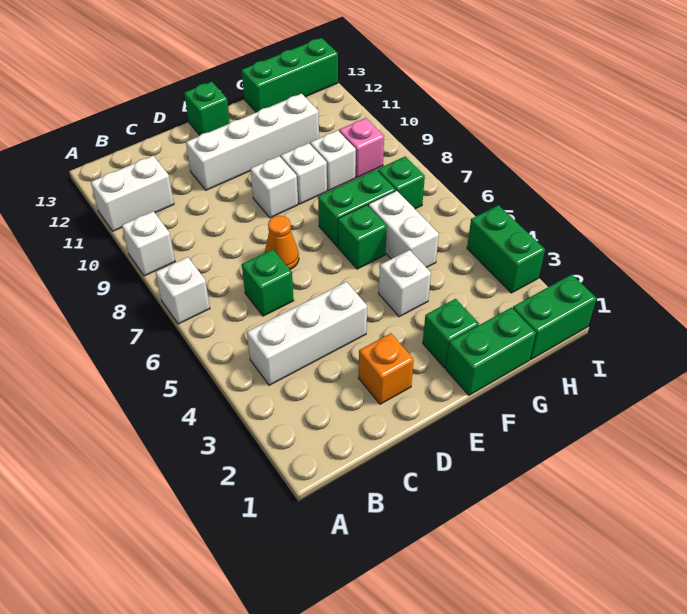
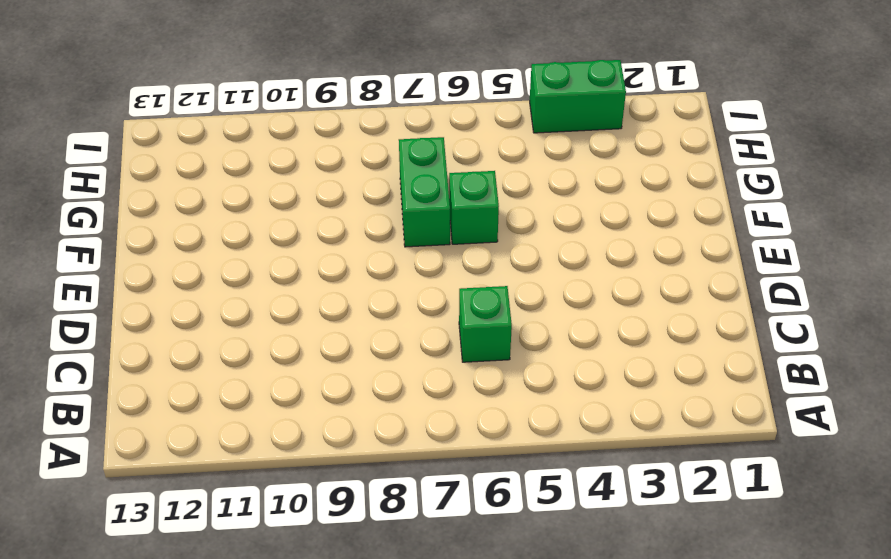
none -> white 1x1 brick [156,257,210,324]
none -> white 1x1 brick [122,211,175,276]
none -> white 1x2 brick [91,156,174,231]

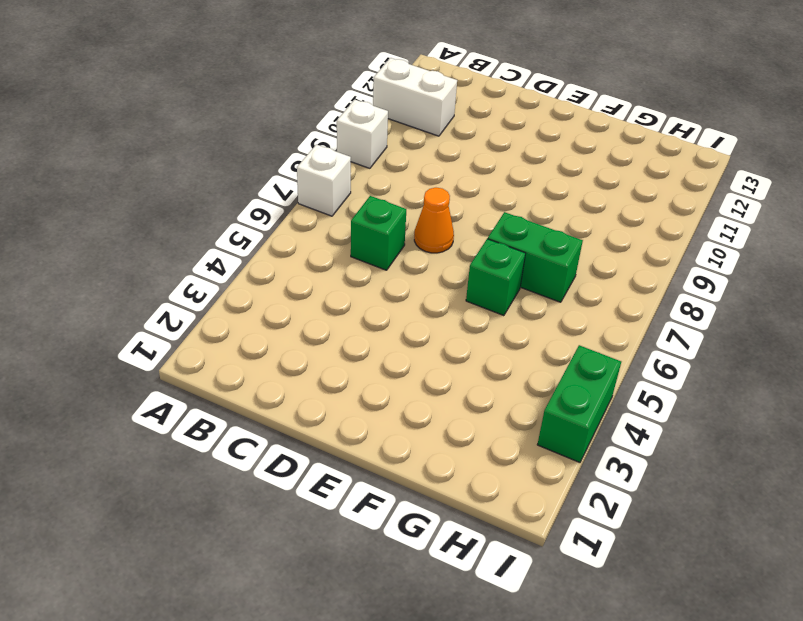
none -> white 1x3 brick [247,282,367,385]
none -> orange 1x1 brick [359,333,414,404]
none -> white 1x4 brick [186,94,319,190]

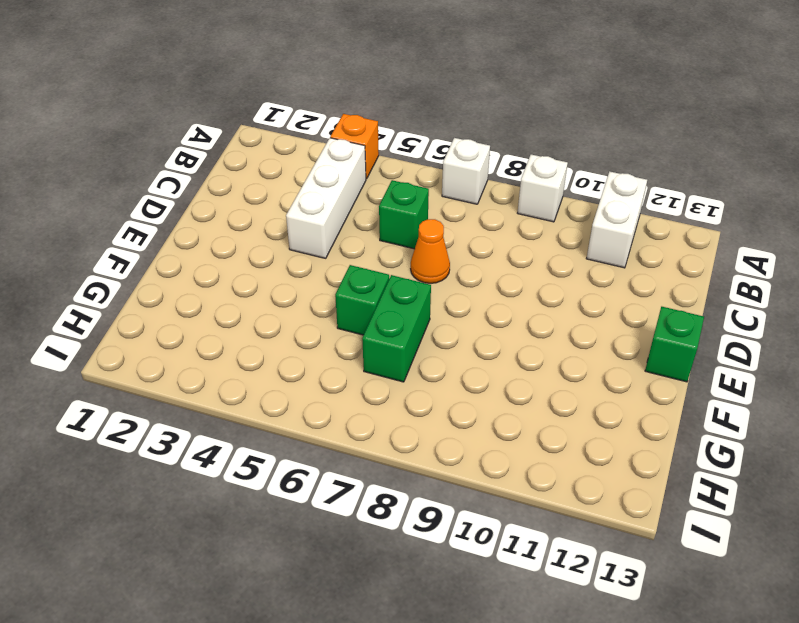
orange 1x1 brick [330,114,379,179] -> orange 1x1 brick moved to [359,333,414,404]
none -> white 1x4 brick [186,94,319,190]
none -> white 1x1 brick [250,156,298,218]
none -> green 1x2 brick [446,308,536,395]

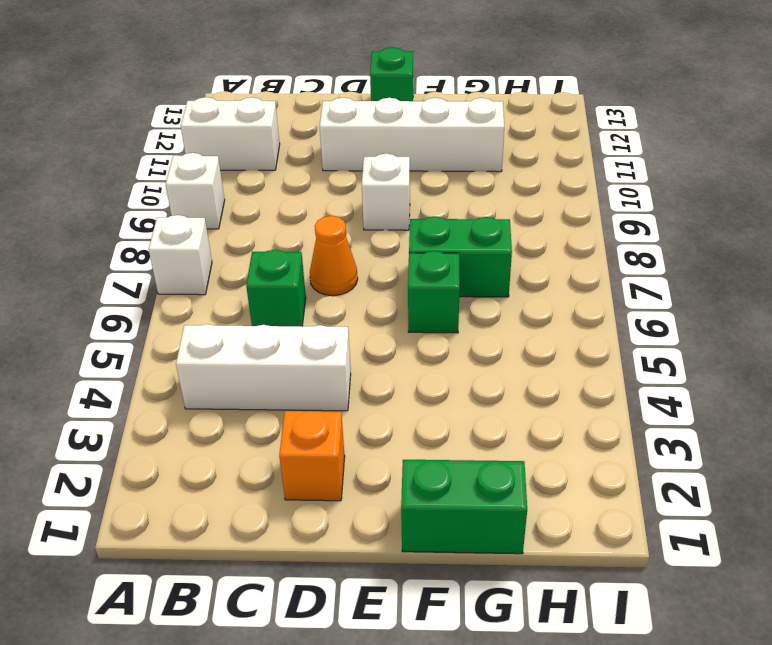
none -> green 1x1 brick [423,299,479,368]
none -> white 1x1 brick [379,250,431,317]
none -> white 1x1 brick [281,143,327,204]

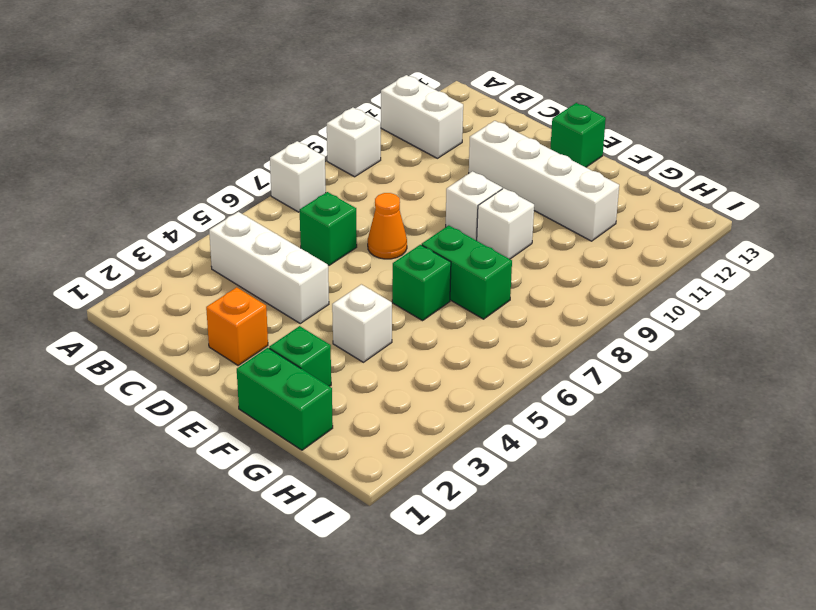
none -> white 1x2 brick [368,191,439,268]
none -> white 1x1 brick [310,130,356,191]
none -> green 1x3 brick [242,38,338,112]

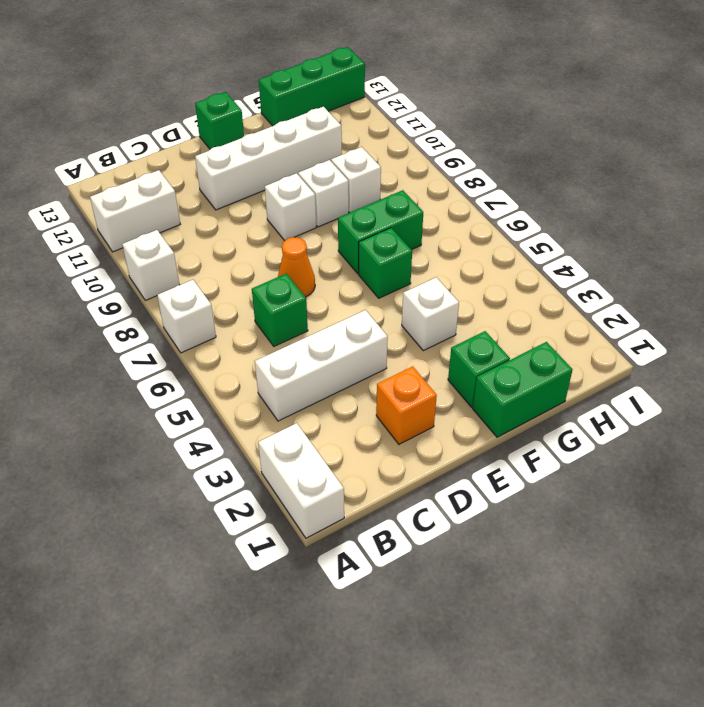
white 1x2 brick [258,423,344,538] -> white 1x2 brick moved to [368,191,439,268]
none -> green 1x2 brick [513,274,597,360]
none -> green 1x1 brick [378,157,425,209]
none -> pink 1x1 brick [339,118,384,178]

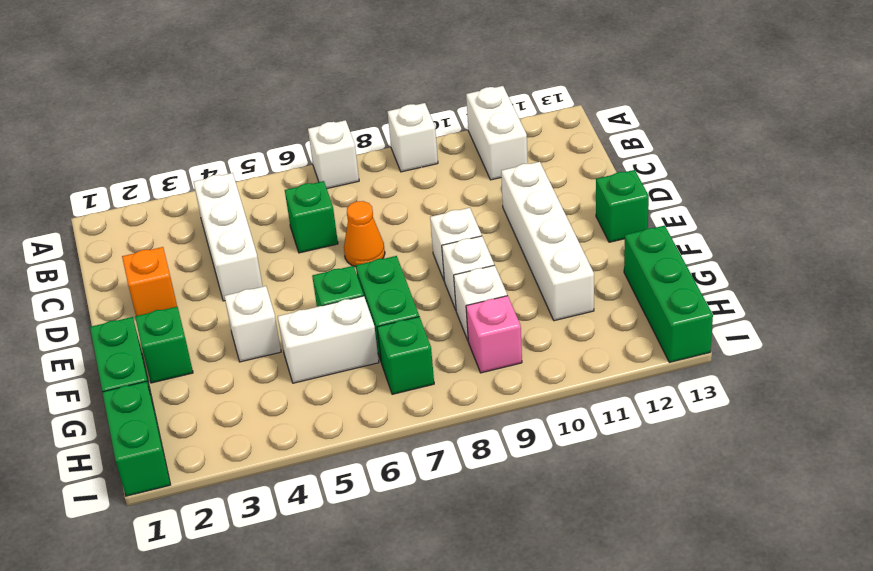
none -> green 1x2 brick [467,205,545,293]

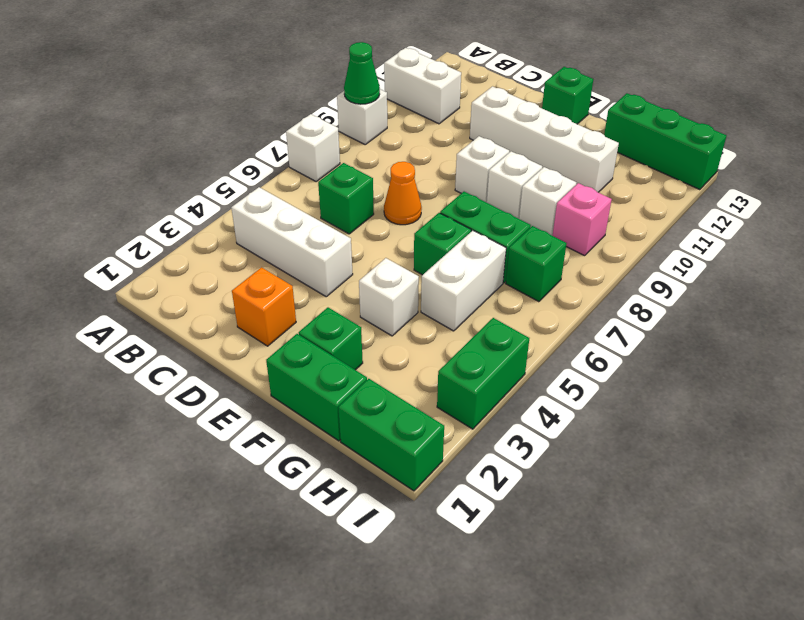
green 1x1 cone [344,42,380,104] -> none

